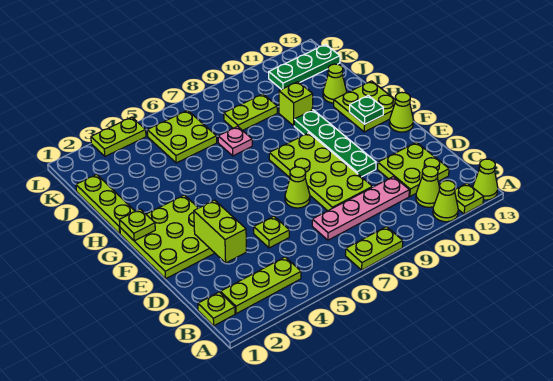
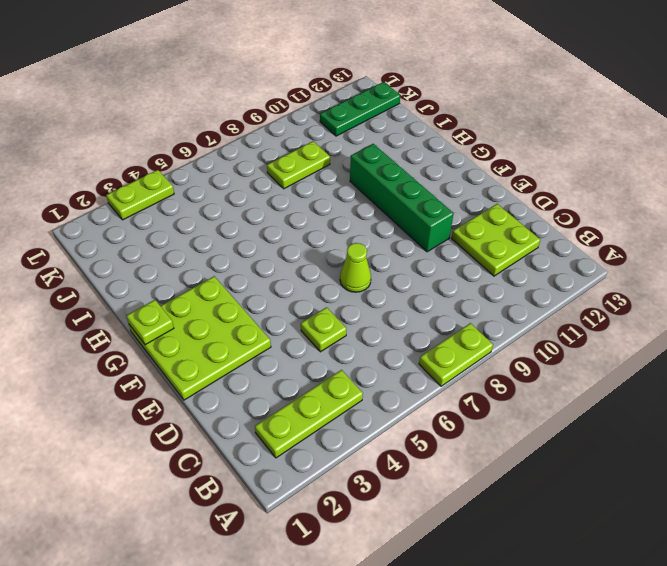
green 1x4 brick [350,144,454,252] -> green 1x4 plate [294,110,376,177]
none -> lime 1x1 cone [433,181,458,222]
none -> lime 1x1 plate [455,183,484,214]
none -> lime 1x1 cone [473,159,498,200]

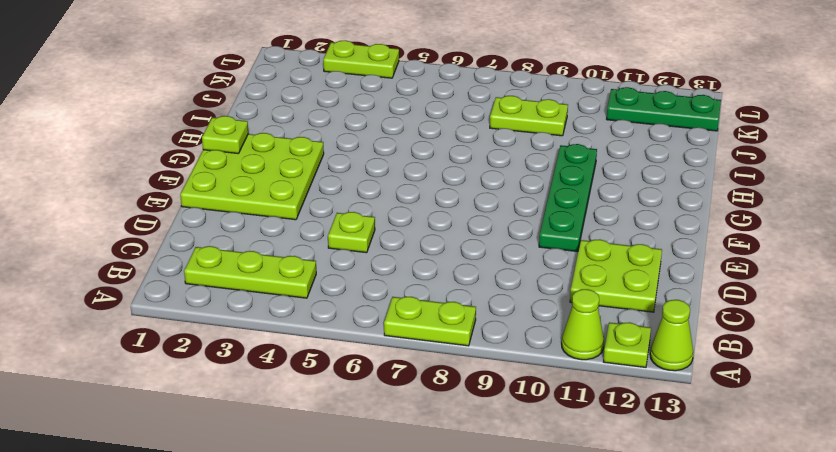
none -> lime 1x1 plate [198,292,235,326]
none -> lime 1x1 cone [416,166,440,207]
none -> pink 1x4 plate [312,177,409,240]

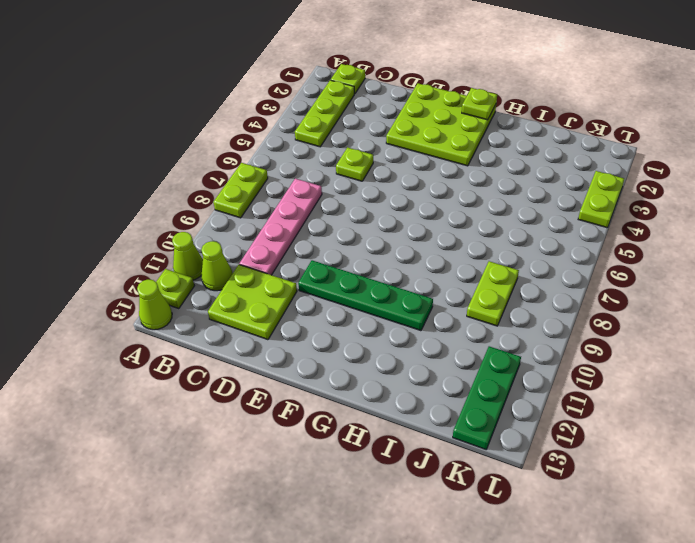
none -> lime 2x4 plate [269,133,372,211]
none -> lime 1x1 cone [285,167,310,208]
none -> lime 1x1 cone [389,92,413,132]

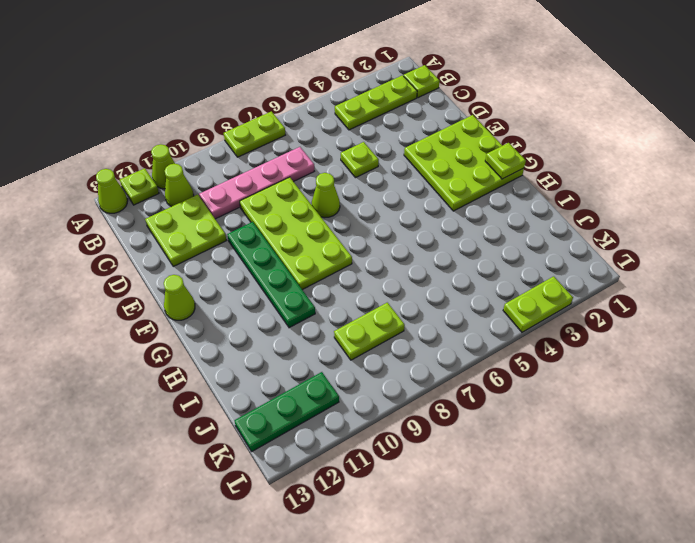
none -> lime 2x2 plate [334,81,395,132]
none -> lime 1x3 plate [76,174,135,234]
none -> pink 1x1 plate [218,126,252,156]

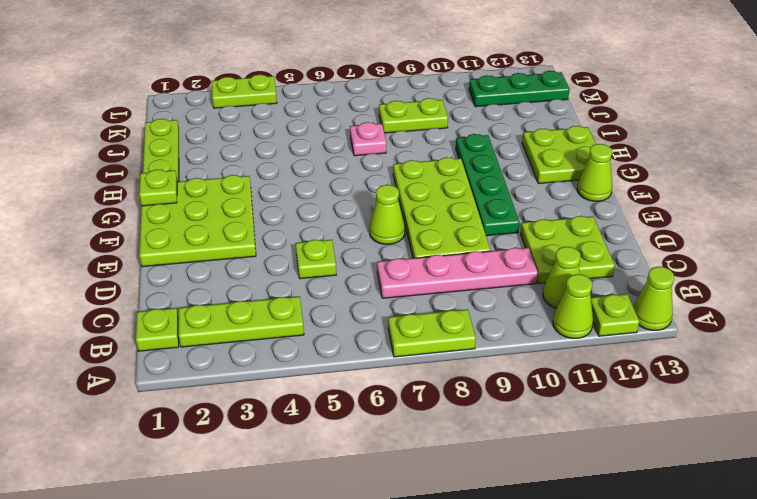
none -> lime 1x1 brick [279,82,313,126]
none -> lime 1x1 cone [323,64,347,103]
none -> lime 2x2 plate [147,110,217,163]

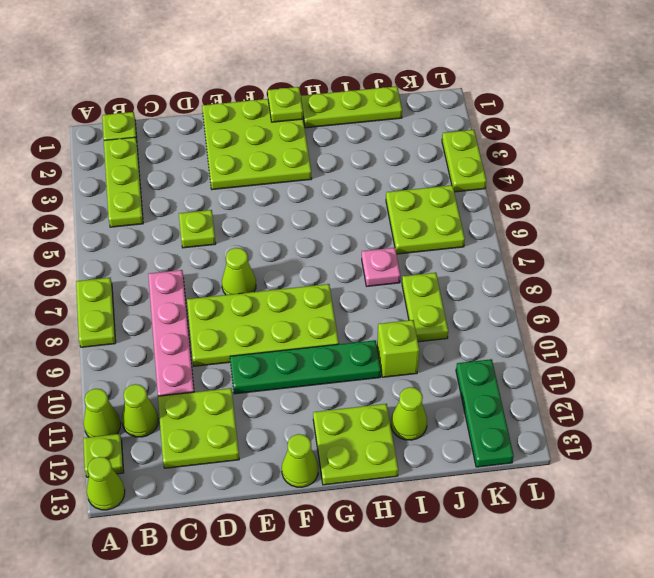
none -> lime 1x2 brick [194,200,246,263]
none -> green 1x1 plate [349,95,383,124]

